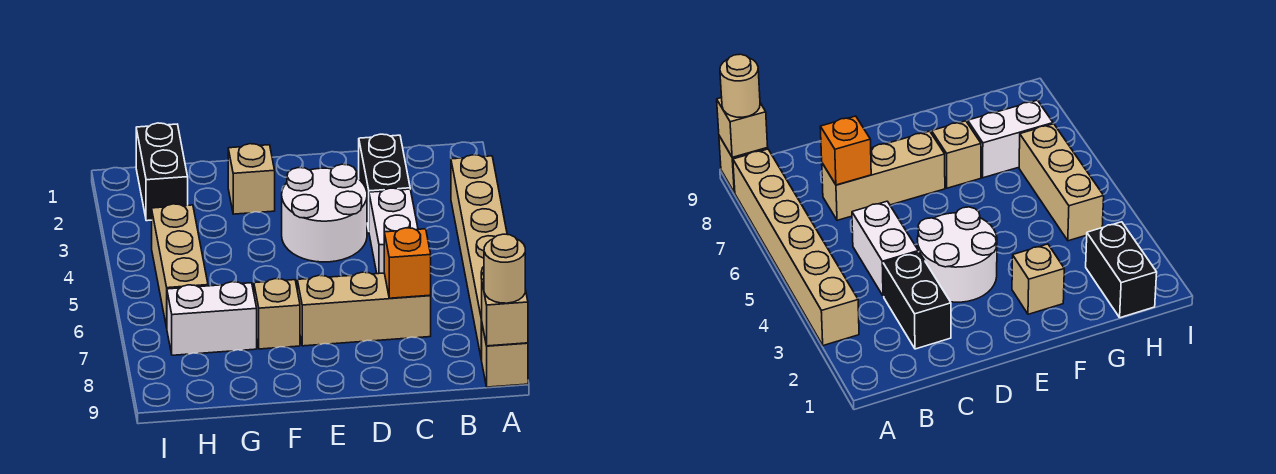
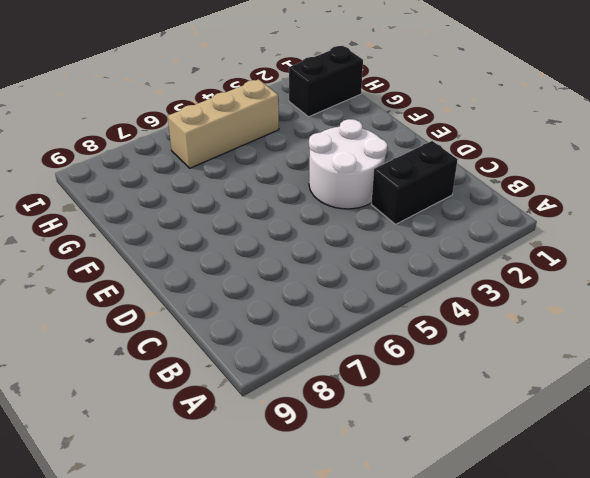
none -> tan 1x6 brick [451,155,507,360]
none -> tan 1x1 brick [482,325,528,387]
none -> white 1x2 brick [369,188,418,274]

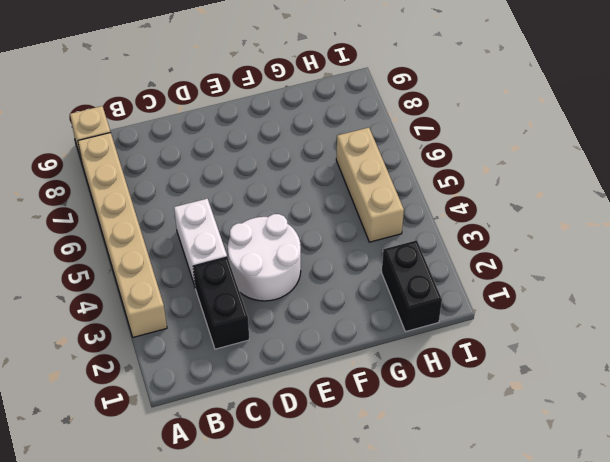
none -> tan 1x3 brick [297,272,431,346]
none -> tan 1x1 brick [228,144,275,214]
none -> tan 1x1 brick [254,279,300,349]

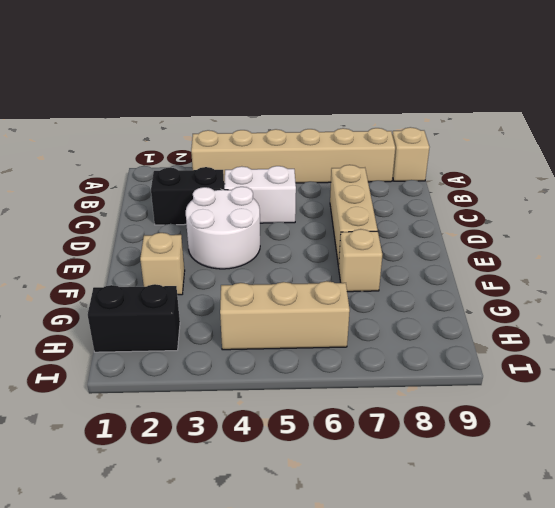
none -> white 1x2 brick [167,282,257,355]
none -> tan 1x1 brick [481,279,528,346]
none -> orange 1x1 brick [384,228,431,298]

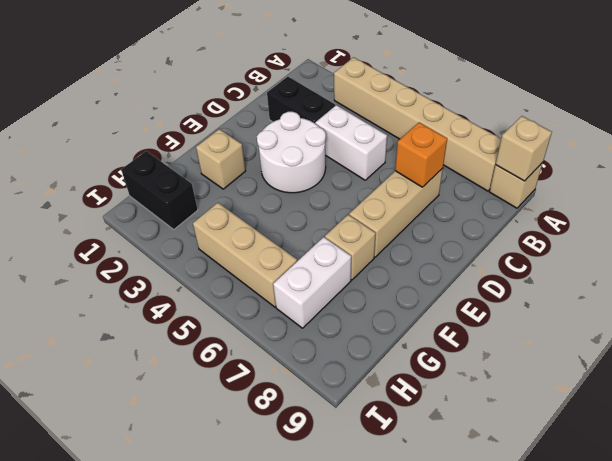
none -> tan 1x1 round brick [484,234,525,303]

